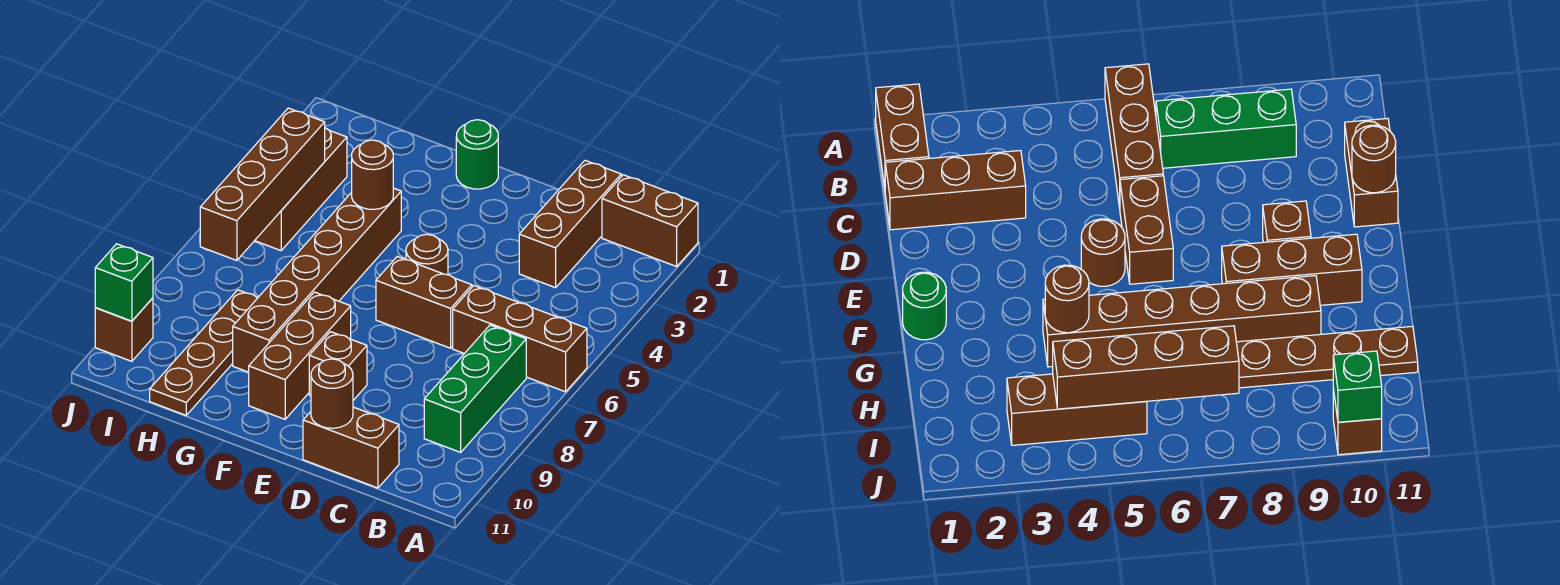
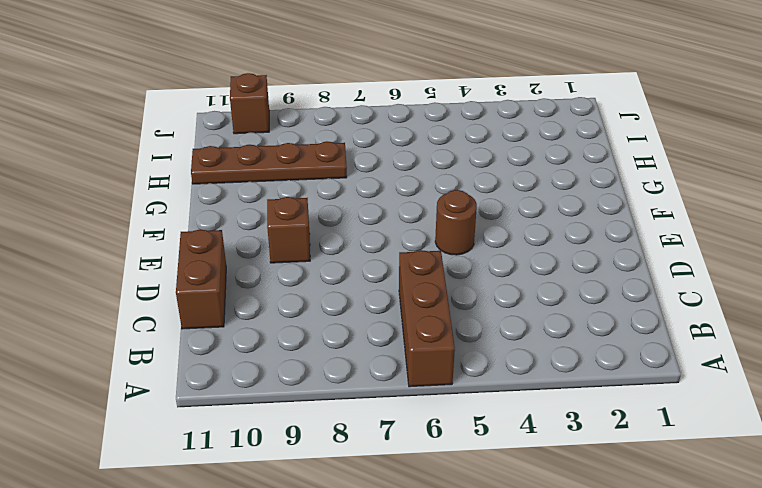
none -> brown 1x2 brick [602,175,698,267]
none -> green 1x3 brick [424,325,526,452]
none -> brown 1x3 brick [519,160,621,288]

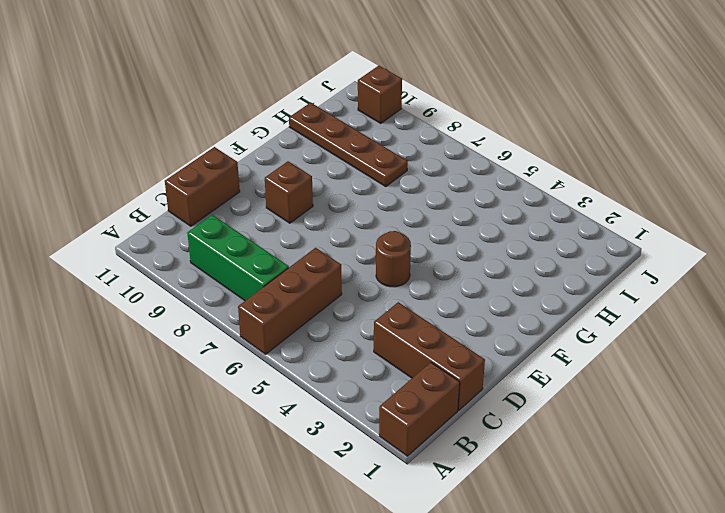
none -> brown 1x2 brick [376,257,472,348]
none -> green 1x1 round brick [456,120,498,189]
none -> brown 1x3 brick [249,292,351,419]

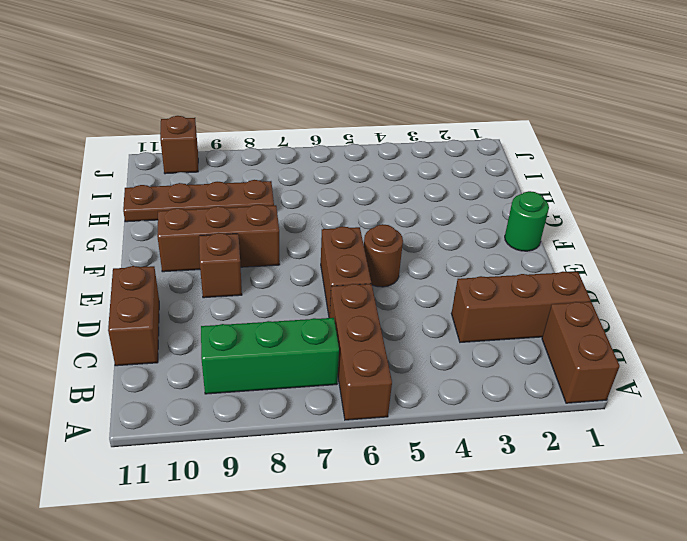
none -> brown 1x6 brick [233,188,401,372]
none -> brown 1x3 brick [255,128,347,251]
none -> brown 1x1 round brick [311,359,353,428]

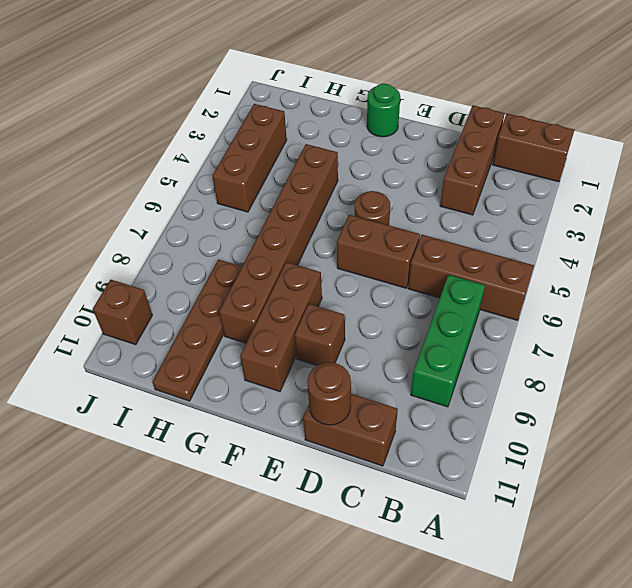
none -> brown 1x1 round brick [352,140,393,209]
none -> brown 1x4 brick [200,108,325,261]
none -> green 1x1 brick [95,244,153,321]

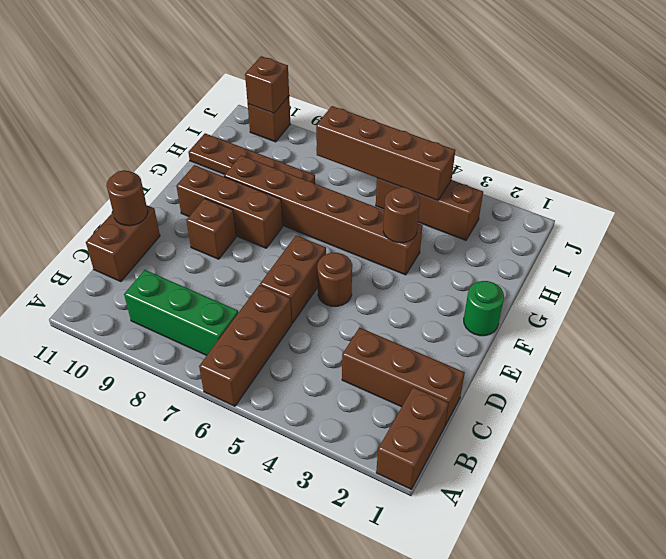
brown 1x1 brick [245,56,289,113] -> green 1x1 brick [95,244,153,321]

